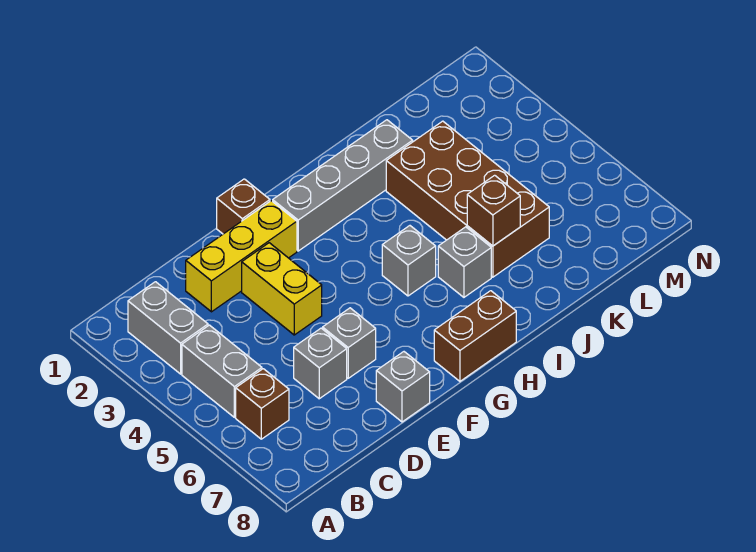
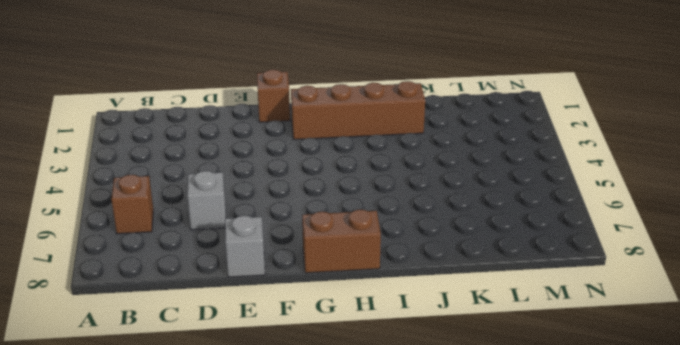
brown 1x4 brick [291,81,425,139] -> grey 1x4 brick [273,120,413,251]
none -> grey 1x2 brick [128,282,208,374]
none -> grey 1x2 brick [182,325,262,417]
none -> yellow 1x3 brick [186,201,297,312]

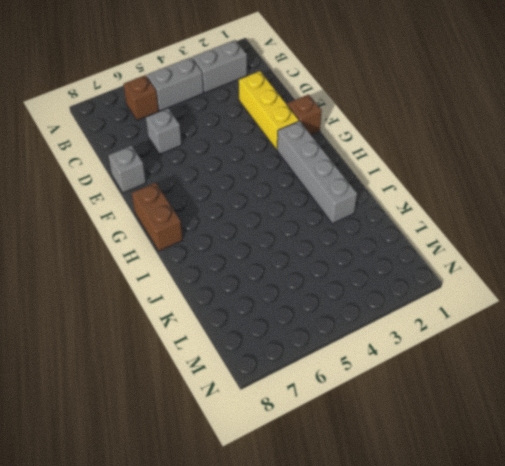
none -> yellow 1x2 brick [242,243,322,335]
none -> grey 1x1 brick [323,308,376,378]
none -> grey 1x1 brick [382,226,436,296]

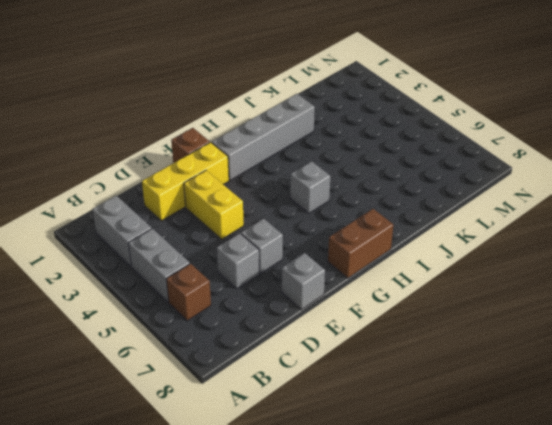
none -> grey 1x1 brick [438,227,491,297]
none -> brown 2x4 brick [386,121,549,277]
none -> brown 1x1 brick [467,175,520,246]

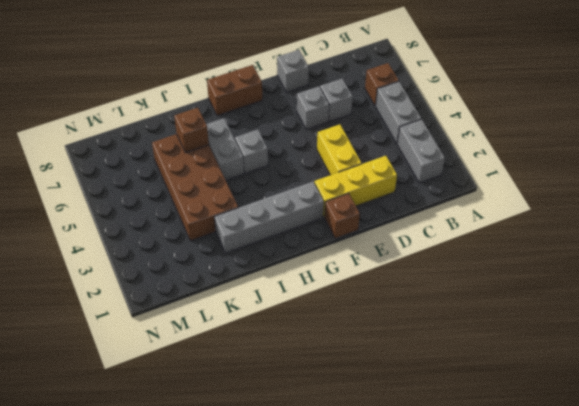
grey 1x2 brick [206,118,244,180] -> grey 1x1 brick [438,227,491,297]

